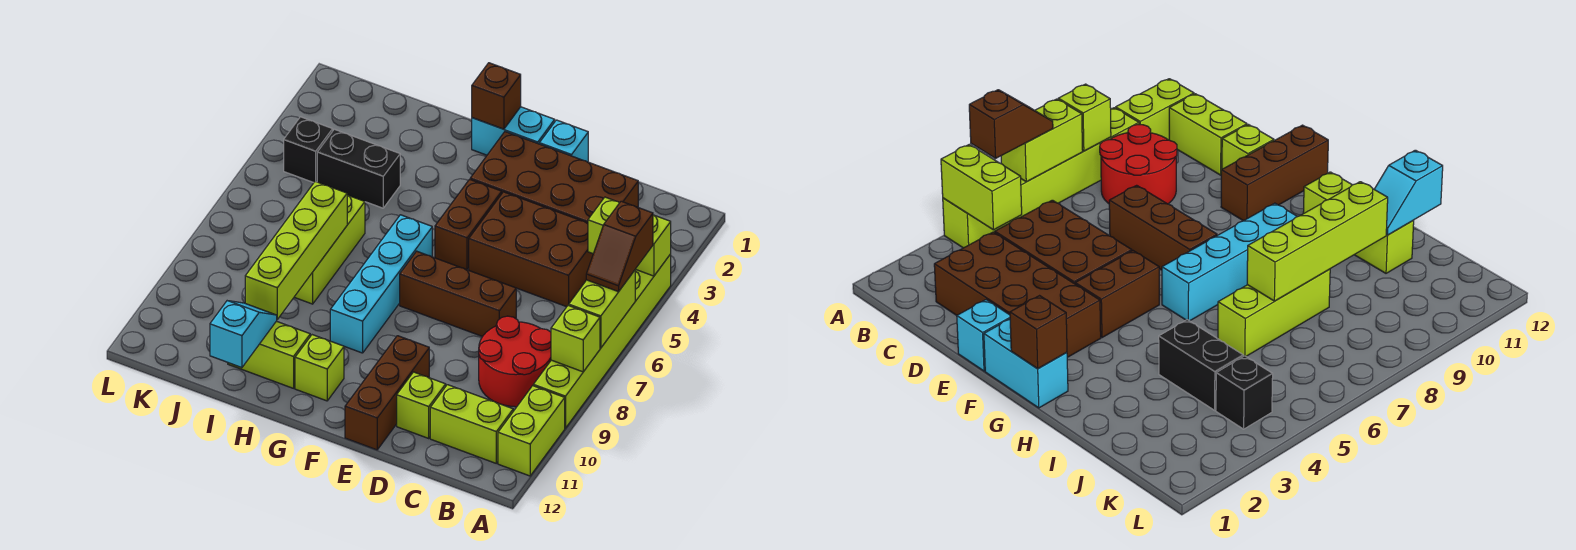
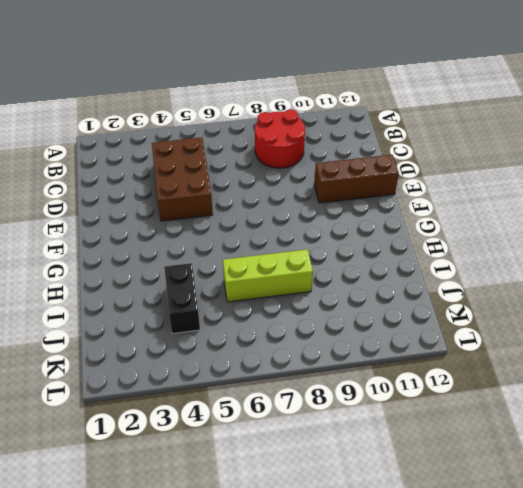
none -> lime 1x6 brick [533,254,671,428]
none -> lime 1x2 brick [498,386,565,476]
none -> lime 1x2 brick [430,385,513,463]

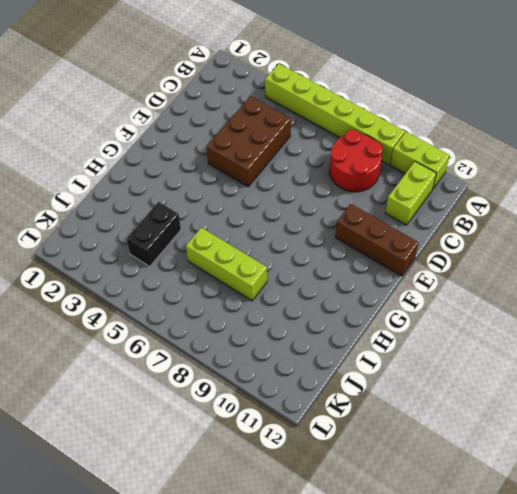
none -> brown 2x4 brick [470,132,638,223]
none -> brown 1x3 brick [400,251,516,337]
none -> lime 1x1 brick [397,372,446,438]

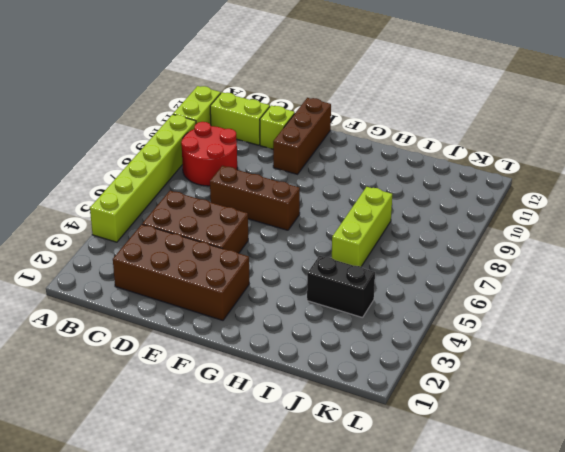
none -> cyan 1x1 brick [539,120,588,162]
none -> cyan 1x2 brick [472,107,555,155]
none -> brown 1x2 brick [435,179,502,270]

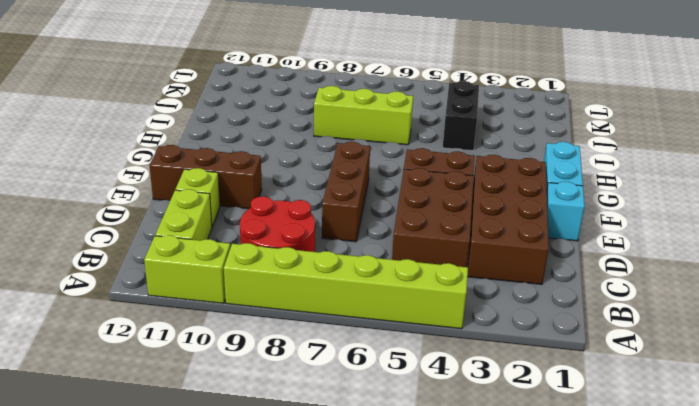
none -> cyan 1x4 brick [330,215,432,353]
none -> lime 1x1 brick [295,335,344,401]
none -> lime 1x2 brick [228,321,310,388]

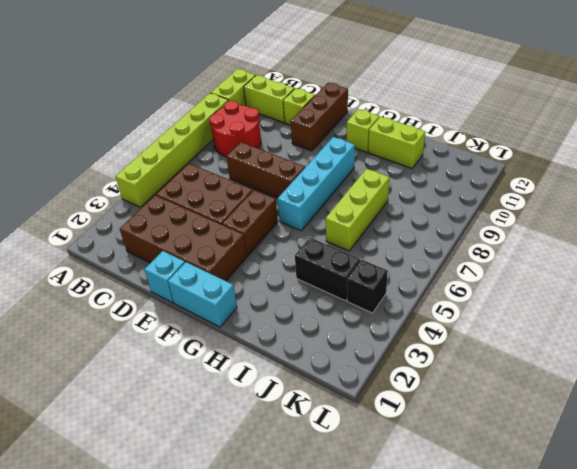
none -> lime 1x2 brick [588,197,671,276]
none -> lime 1x2 brick [569,270,635,348]
none -> lime 1x1 brick [551,305,600,372]

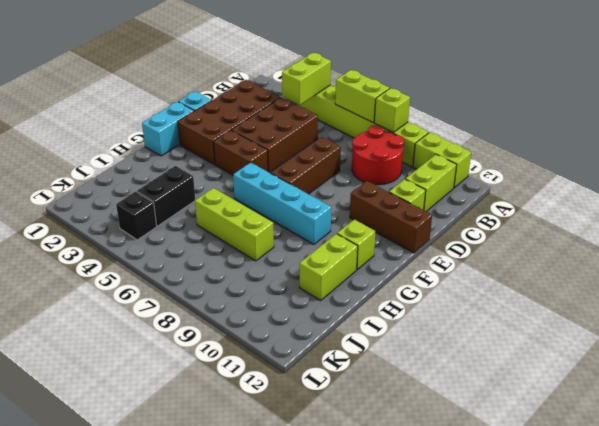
none -> brown 1x1 brick [472,63,521,129]
none -> lime 1x4 brick [245,181,347,319]
none -> cyan 1x2 slope [210,301,277,368]

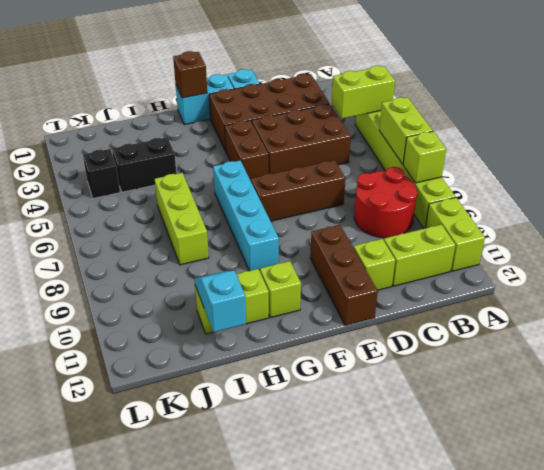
none -> lime 1x4 brick [245,181,347,319]
none -> brown 1x2 slope [586,201,653,292]

